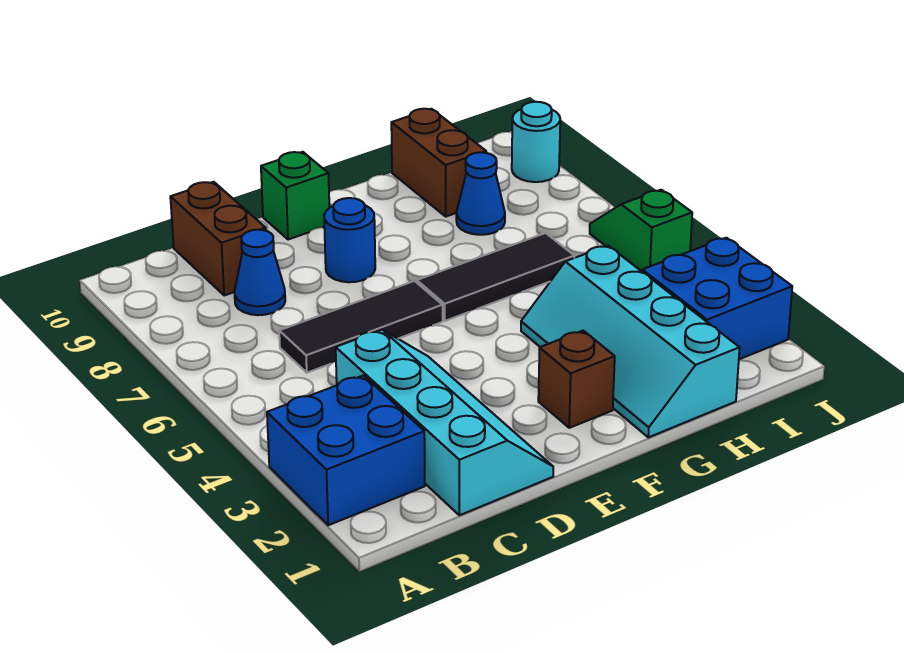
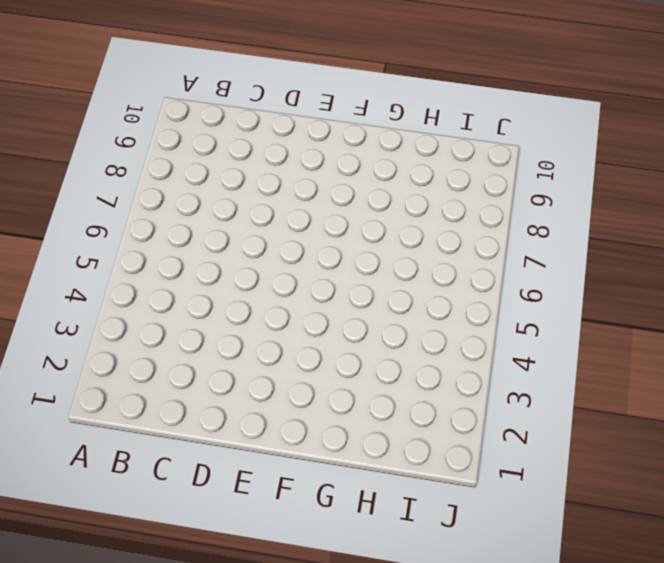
none -> blue 2x2 brick [267,375,425,525]
none -> cyan 2x4 slope [336,330,553,515]
none -> black 1x3 tile [279,281,443,373]

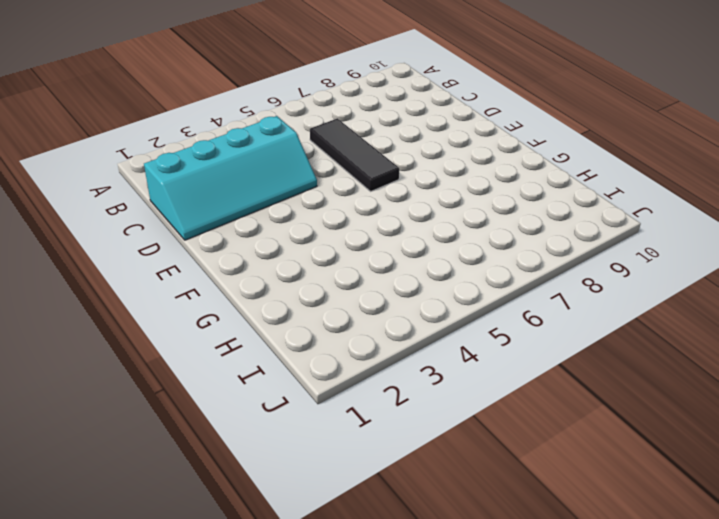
none -> blue 2x2 brick [267,375,425,525]
none -> blue 1x1 cone [234,230,285,315]
none -> brown 1x2 brick [170,182,266,295]

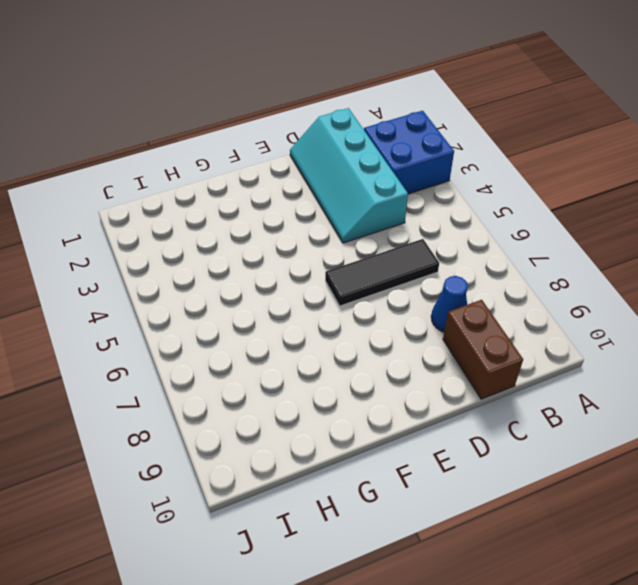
none -> blue 1x1 round brick [324,198,375,282]
none -> green 1x1 brick [261,152,329,240]
none -> brown 1x1 brick [538,331,615,428]

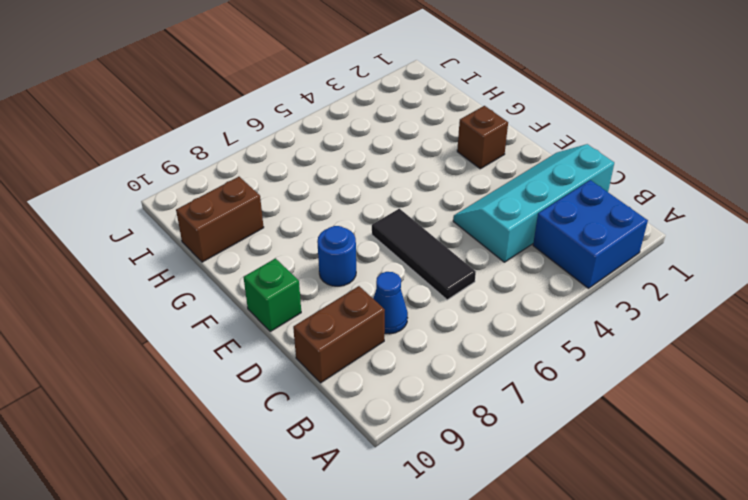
none -> black 1x3 tile [417,233,574,321]
none -> cyan 2x4 slope [521,246,740,437]
none -> blue 1x1 cone [456,152,505,235]

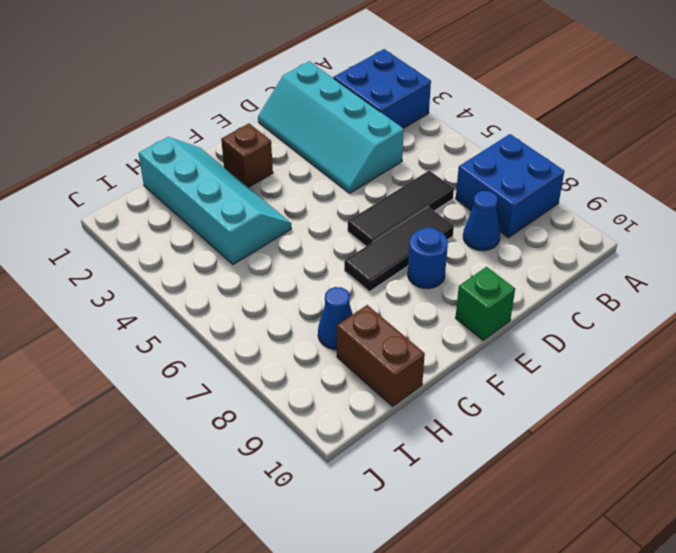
blue 2x2 brick [456,134,564,238] -> blue 2x2 brick moved to [642,238,792,359]
black 1x3 tile [344,207,454,292] -> black 1x3 tile moved to [417,233,574,321]
none -> brown 1x2 brick [170,182,266,295]
none -> green 1x2 slope [590,190,692,271]
none -> cyan 1x1 round brick [512,102,560,182]

